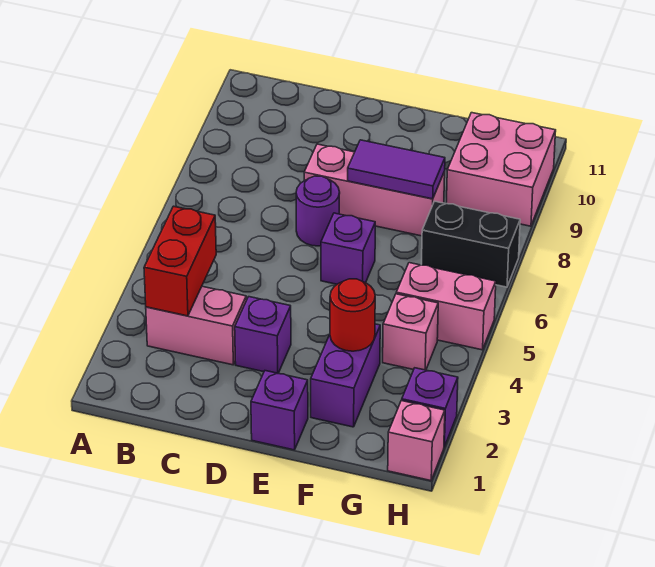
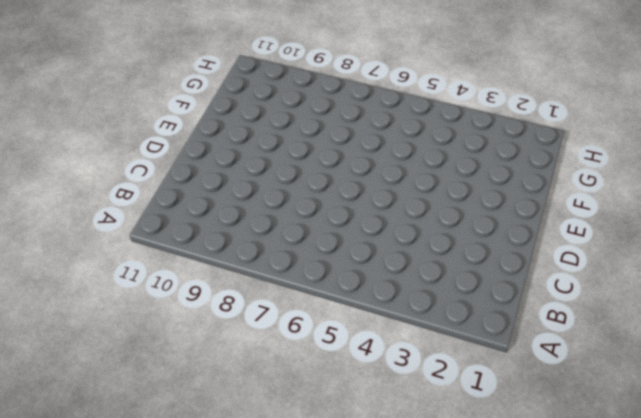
none -> pink 1x2 brick [146,286,246,365]
none -> purple 1x1 brick [235,297,291,373]
none -> purple 1x1 round brick [296,176,340,246]

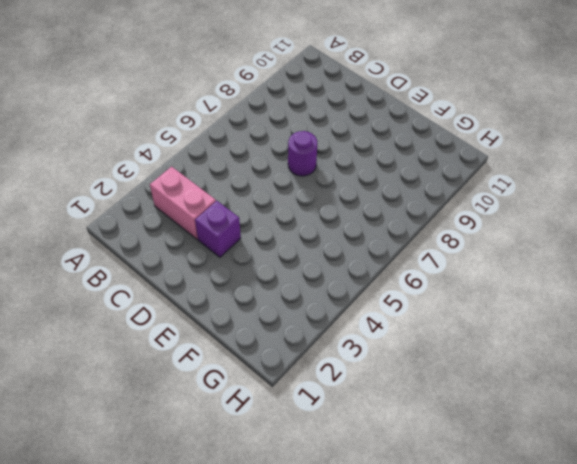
none -> pink 1x3 brick [304,144,445,236]
none -> purple 1x1 brick [251,371,308,450]
none -> purple 1x1 brick [321,213,375,284]

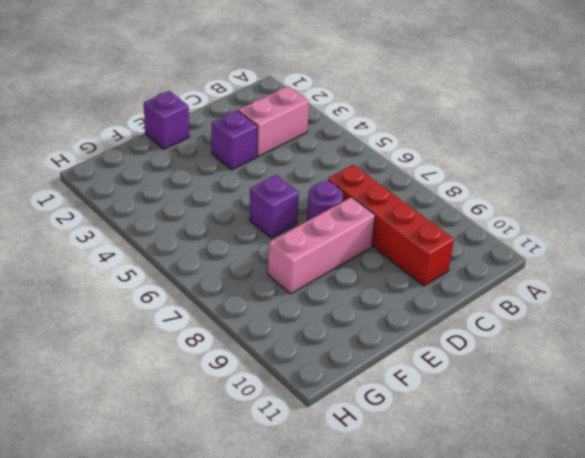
red 1x4 brick [328,165,454,286] -> none
none -> purple 1x2 brick [311,324,380,427]
none -> pink 1x1 brick [383,294,438,370]
none -> pink 1x2 brick [396,263,496,350]

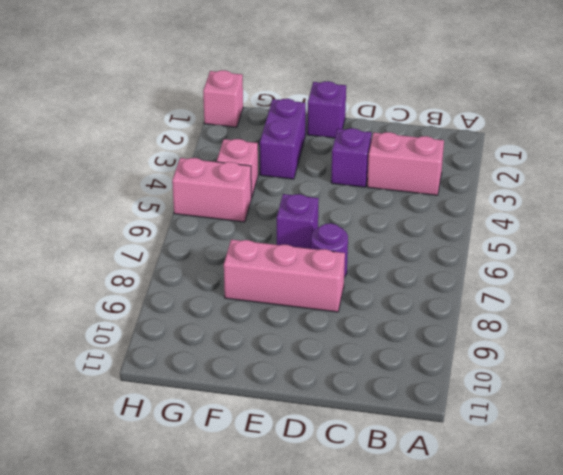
none -> black 1x2 brick [421,201,520,287]
none -> pink 2x2 brick [446,113,556,226]
none -> purple 1x1 brick [402,368,458,447]

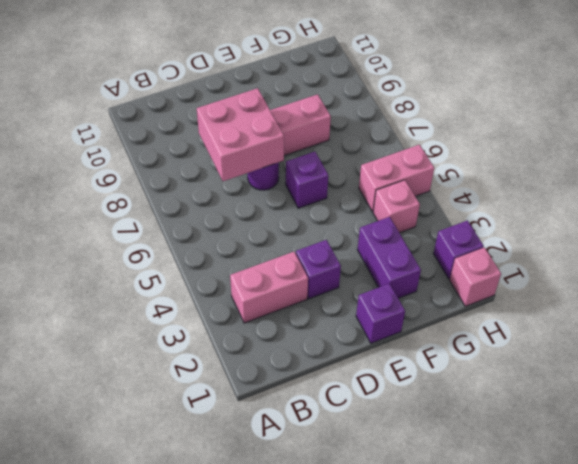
pink 2x2 brick [197,88,284,181] -> pink 2x2 brick moved to [446,113,556,226]
none -> black 1x2 brick [421,201,520,287]
none -> red 1x2 brick [144,206,216,316]
none -> purple 1x2 tile [348,140,445,199]

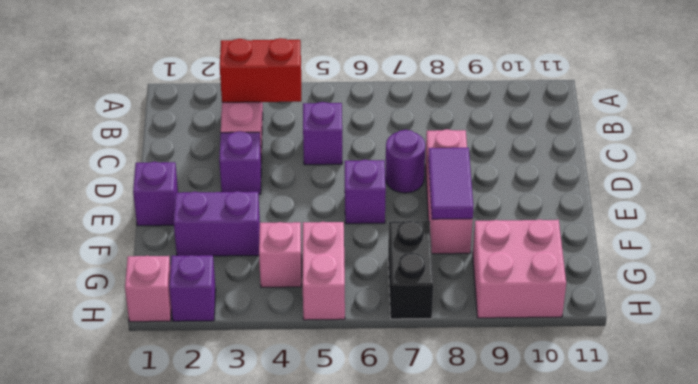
purple 1x1 brick [303,102,342,165] -> none
none -> red 1x1 round brick [330,279,375,351]

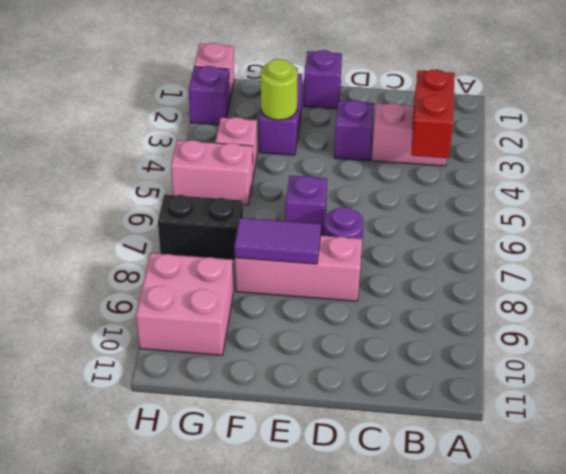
lime 1x1 round brick [261,59,298,120] -> red 1x1 round brick [330,279,375,351]

